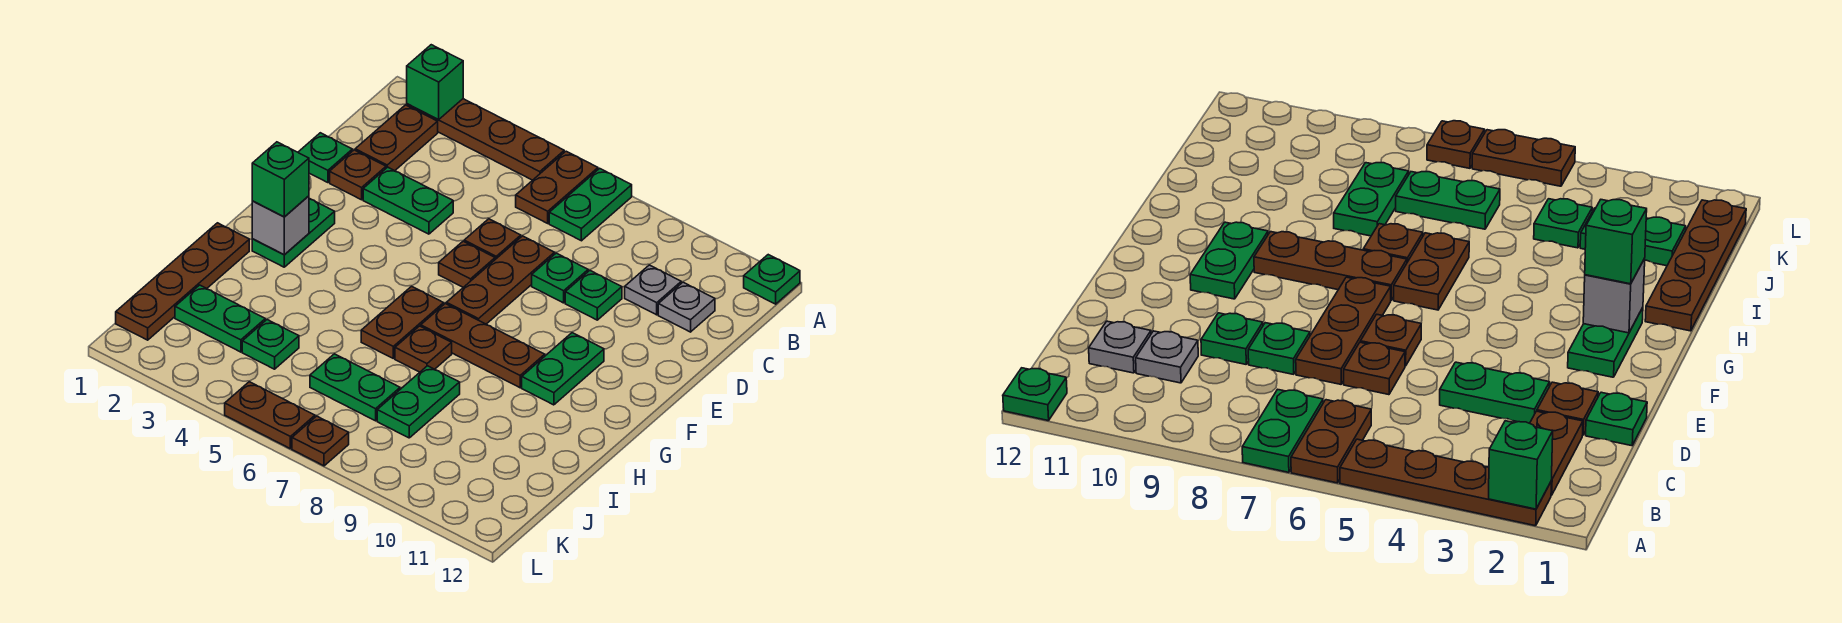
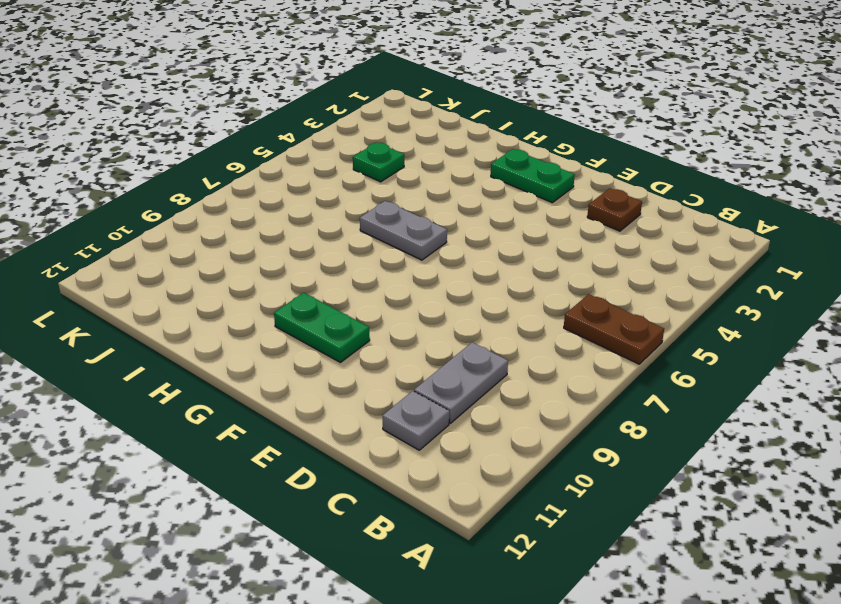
grey 1x2 plate [414,342,508,423] -> grey 1x1 plate [625,265,681,315]
grey 1x2 plate [360,201,447,260] -> brown 1x2 plate [361,286,444,358]
none -> brown 1x4 plate [407,99,564,180]
none -> green 1x2 plate [549,168,632,241]
none -> green 1x1 plate [744,255,800,304]
none -> brown 1x2 plate [355,105,438,171]

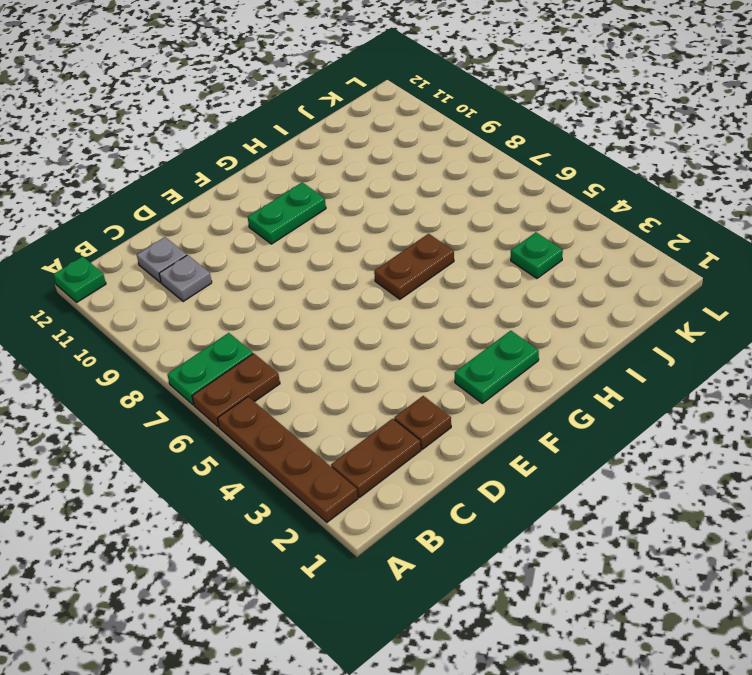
none -> green 1x1 plate [298,133,352,183]
none -> green 1x2 plate [363,167,453,234]
none -> brown 1x1 plate [464,219,521,259]
none -> brown 1x3 plate [446,236,555,324]

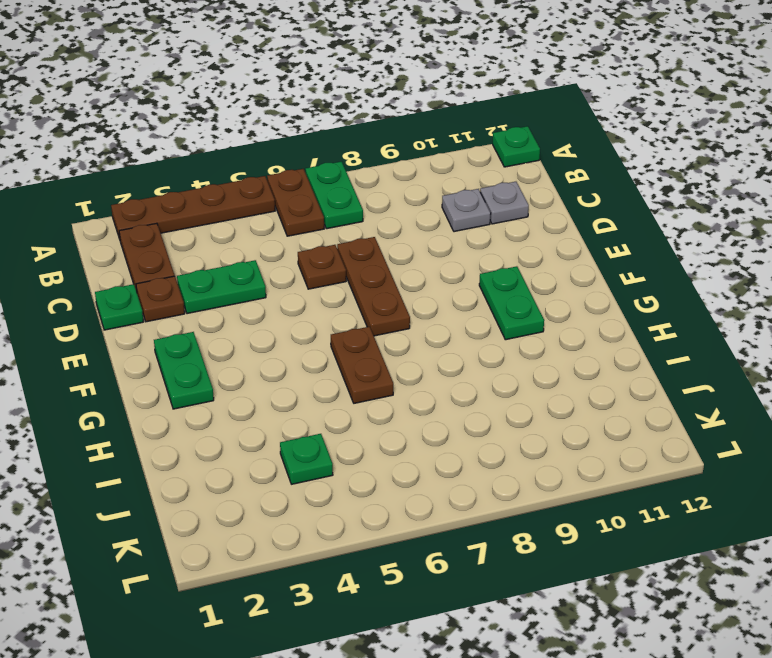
none -> green 1x1 plate [532,253,588,303]
none -> green 1x1 plate [565,271,622,320]
none -> brown 1x1 plate [439,241,495,287]
none -> brown 1x3 plate [421,304,545,388]

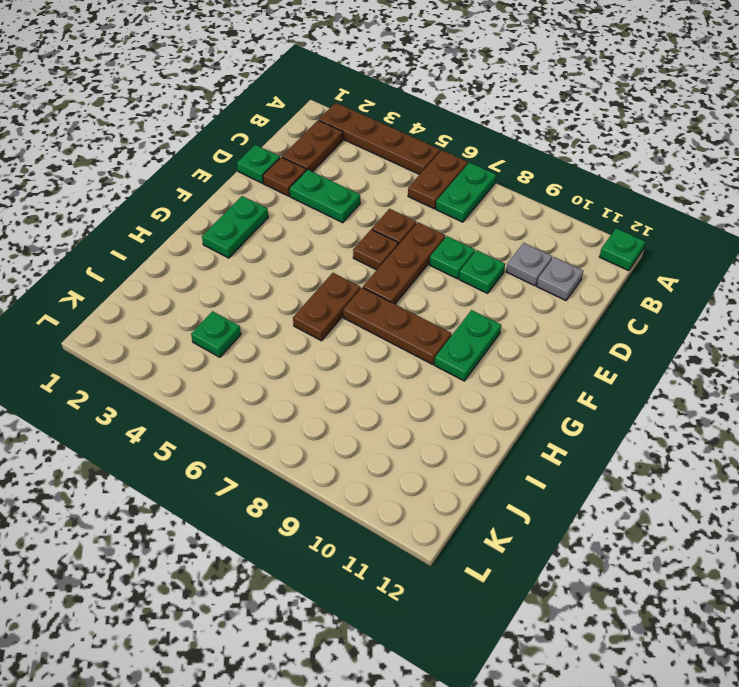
none -> brown 1x4 plate [116,223,249,340]
none -> brown 1x1 plate [395,326,452,372]
none -> green 1x2 plate [377,366,460,438]
none -> green 1x2 plate [175,285,265,352]

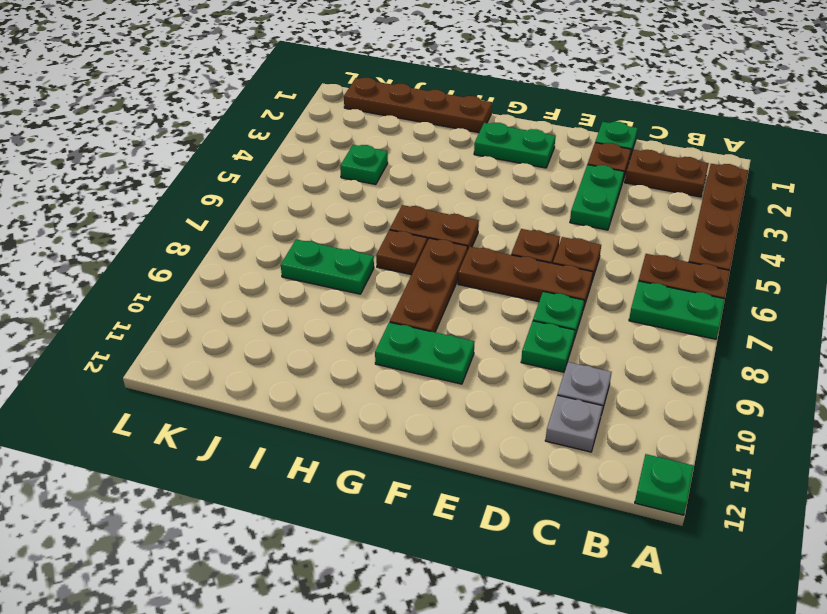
none -> green 1x2 plate [175,285,265,352]
none -> green 1x2 plate [310,354,400,421]
none -> brown 1x2 plate [225,382,315,449]
none -> brown 1x1 plate [292,416,349,466]

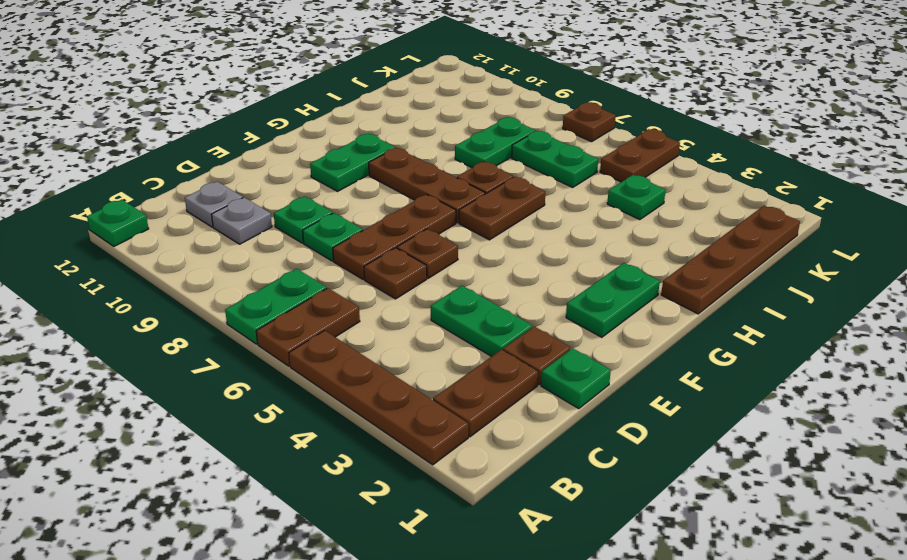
brown 1x2 plate [600,129,680,182] -> brown 1x2 plate turned to [225,382,315,449]
none -> green 1x2 plate [175,285,265,352]
none -> green 1x1 brick [407,45,463,120]
none -> grey 1x1 brick [252,196,309,255]
none -> green 1x1 brick [252,142,309,217]

